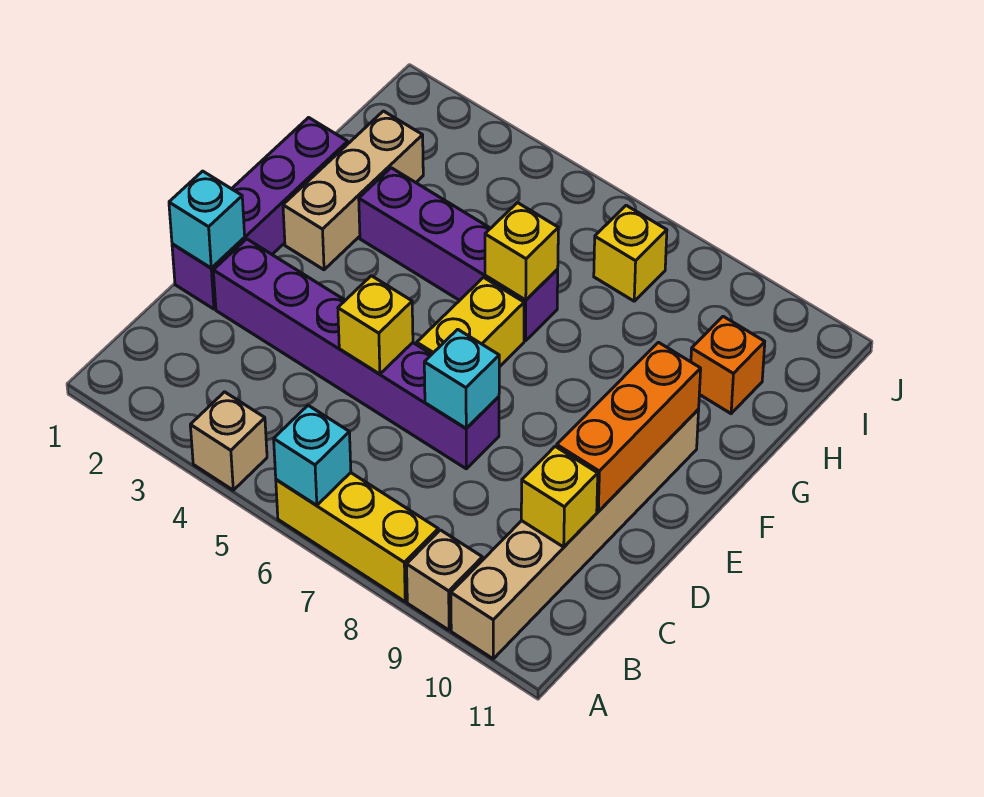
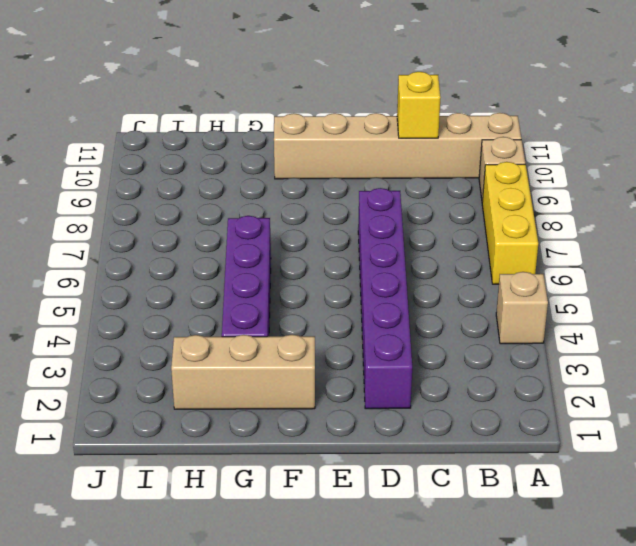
none -> purple 1x4 brick [172,118,348,309]
none -> yellow 1x2 brick [417,277,524,367]
none -> orange 1x1 brick [691,316,765,414]

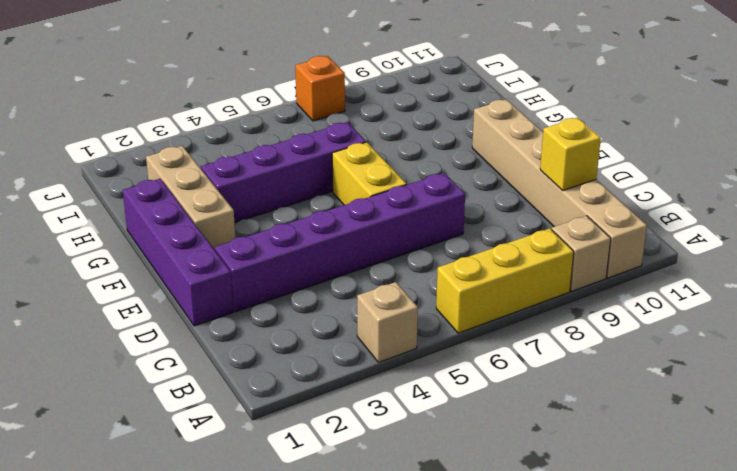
orange 1x1 brick [295,56,345,121] -> orange 1x1 brick moved to [691,316,765,414]
none -> yellow 1x1 brick [594,205,667,301]
none -> cyan 1x1 brick [274,405,351,506]
none -> cyan 1x1 brick [169,171,245,268]

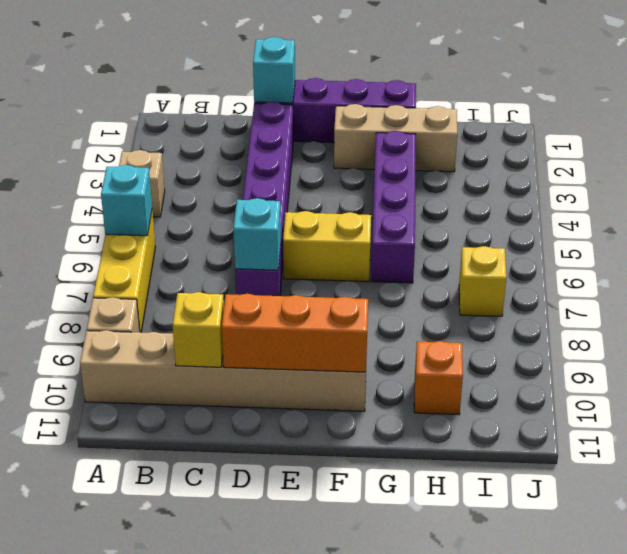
none -> yellow 1x1 brick [338,276,413,374]
none -> yellow 1x1 brick [485,203,558,300]

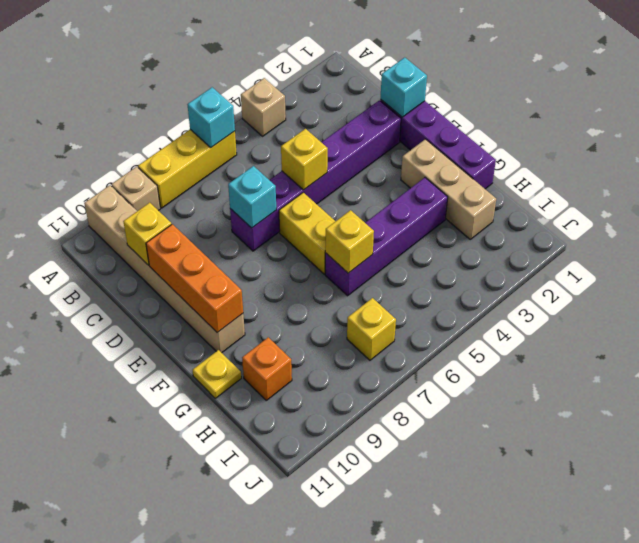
yellow 1x1 plate [193,350,241,398] -> none

